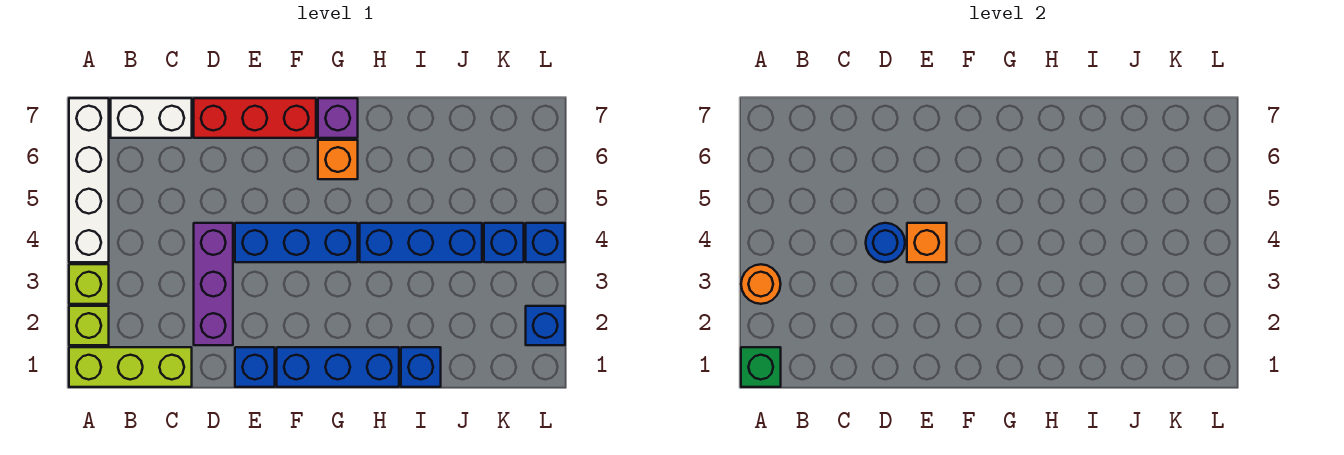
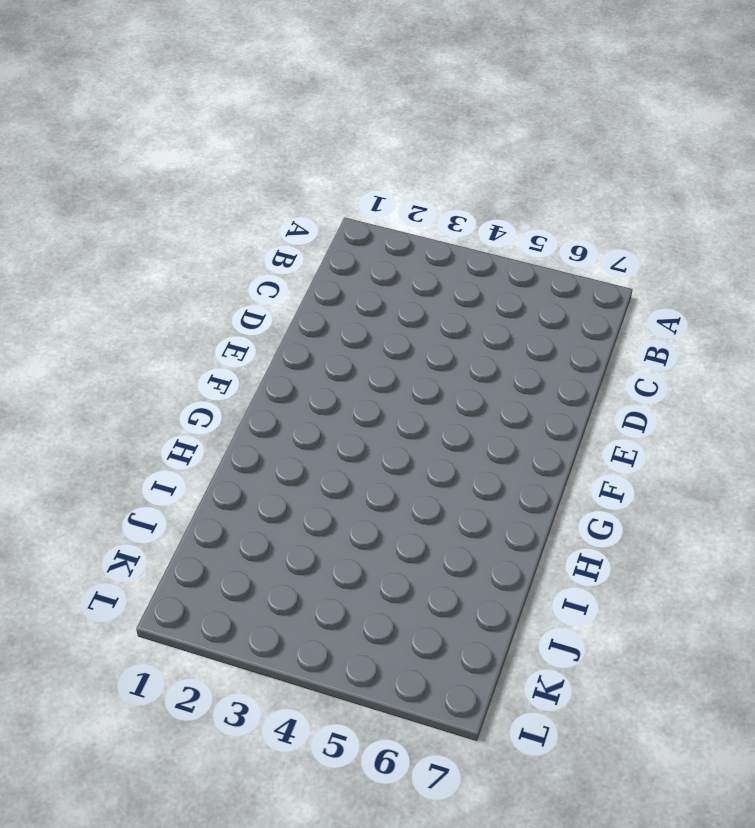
none -> lime 1x3 brick [69,347,192,387]
none -> lime 1x1 brick [69,306,109,345]
none -> lime 1x1 brick [69,264,109,304]

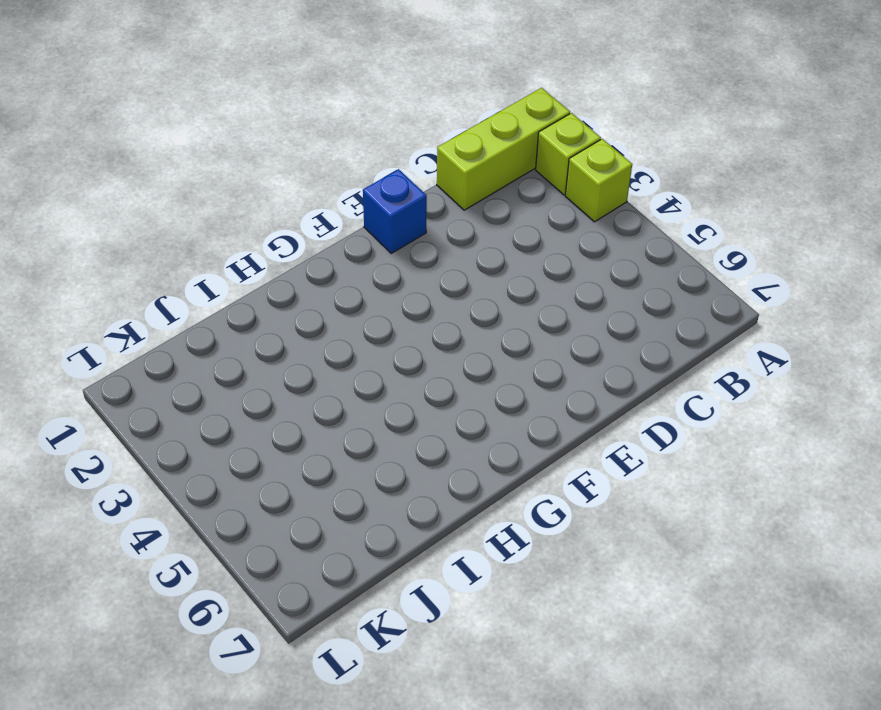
none -> white 1x4 brick [69,98,109,262]
none -> white 1x2 brick [111,98,192,138]
none -> purple 1x3 brick [194,223,233,345]

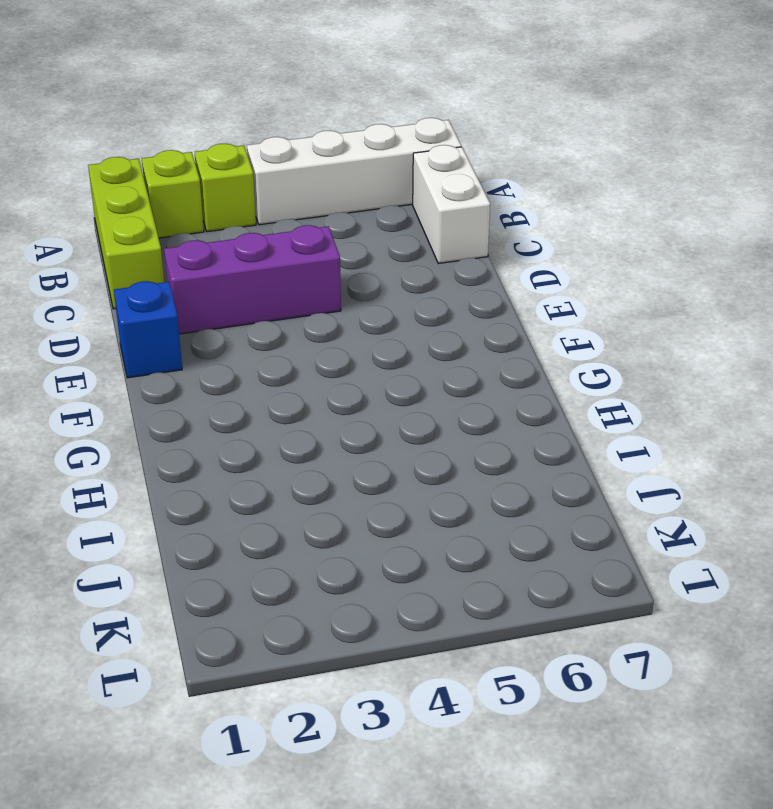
none -> red 1x3 brick [194,98,316,138]
none -> blue 1x3 brick [235,223,358,262]
none -> blue 1x3 brick [277,347,399,387]

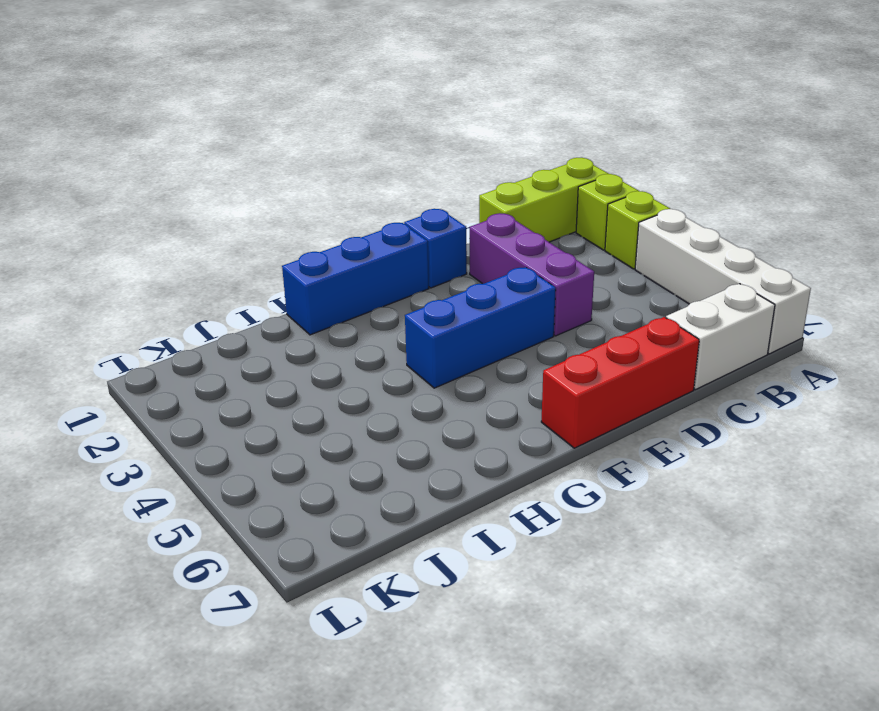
none -> orange 1x1 brick [318,140,358,179]
none -> purple 1x1 brick [318,98,358,138]
none -> blue 1x3 brick [360,223,482,262]

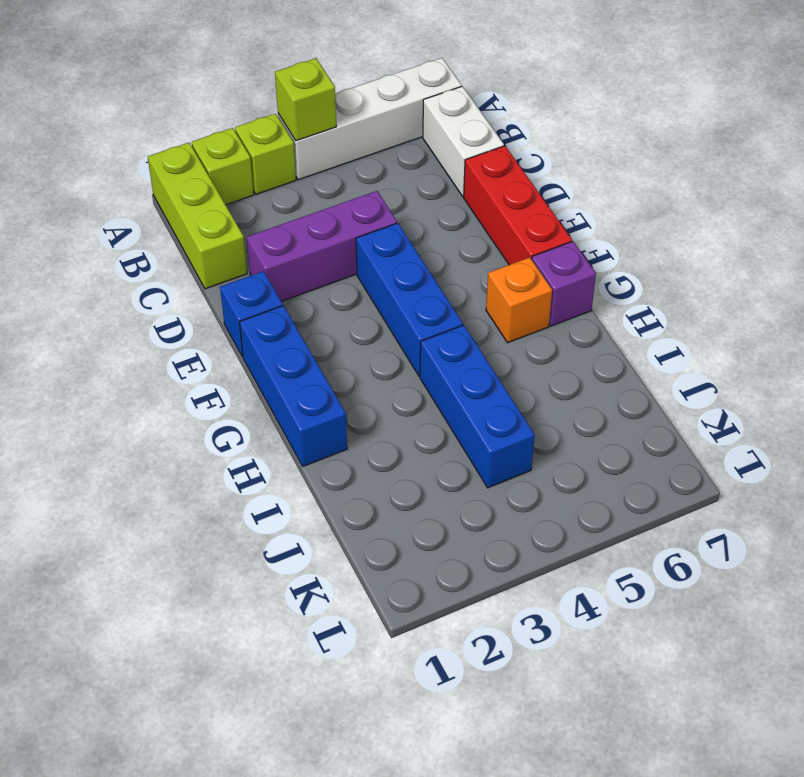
lime 1x1 brick [275,58,336,141] -> none
none -> blue 1x1 brick [401,347,441,387]
none -> blue 1x1 brick [484,223,524,262]
none -> blue 1x1 brick [526,306,565,345]

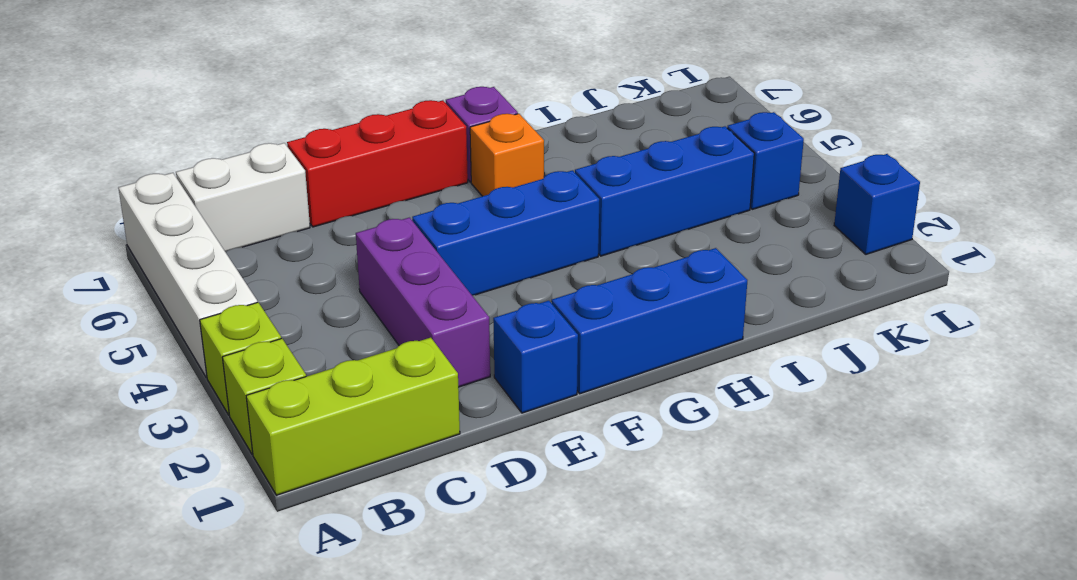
none -> blue 1x1 brick [401,347,441,387]
none -> blue 1x1 brick [526,223,565,262]
none -> green 1x1 brick [741,347,781,387]

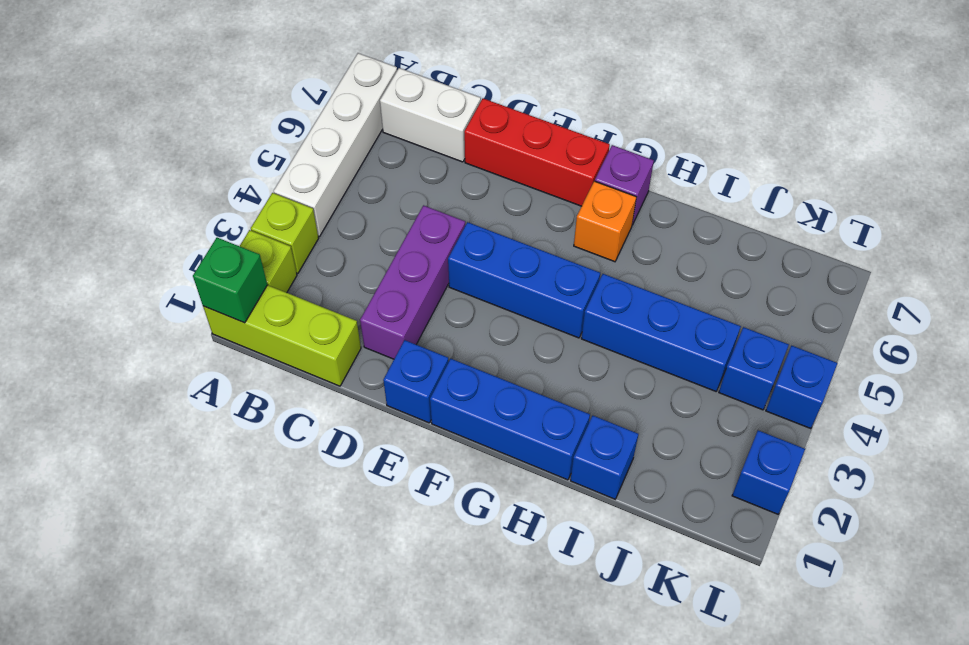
none -> orange 1x1 round brick [741,264,781,304]
none -> blue 1x1 round brick [866,223,905,262]
none -> orange 1x1 brick [907,223,947,262]

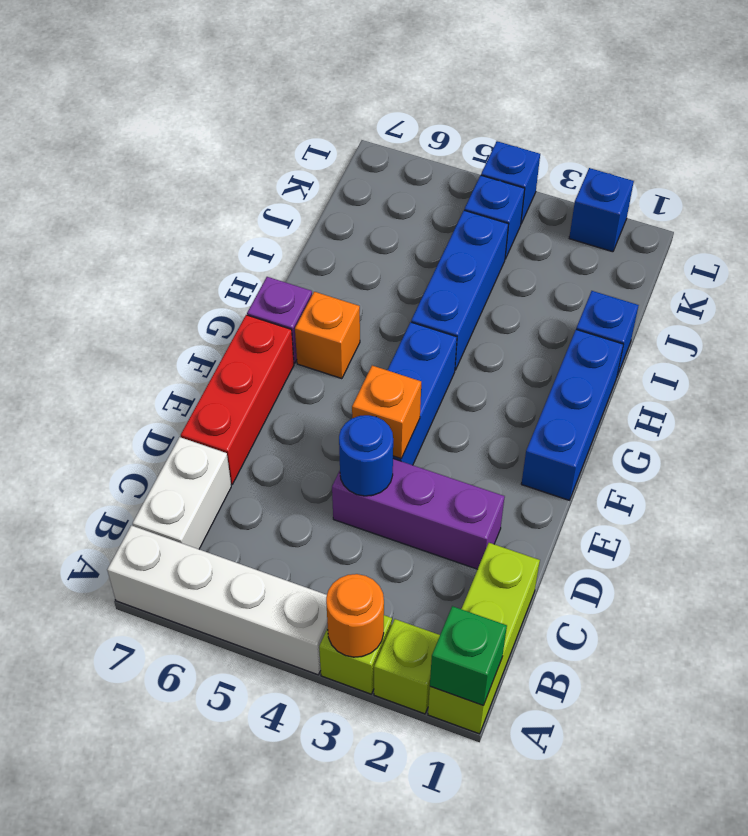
none -> blue 1x1 brick [235,347,275,387]

